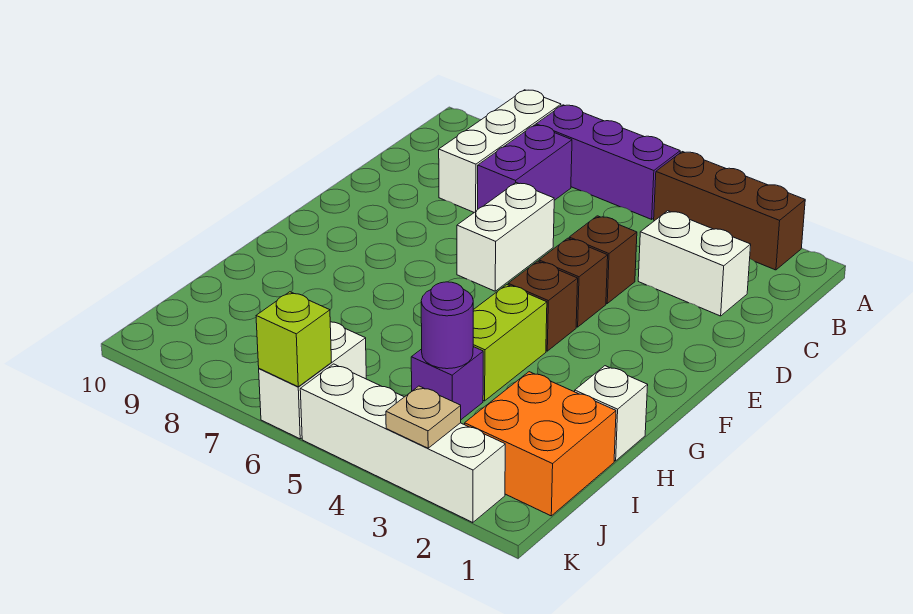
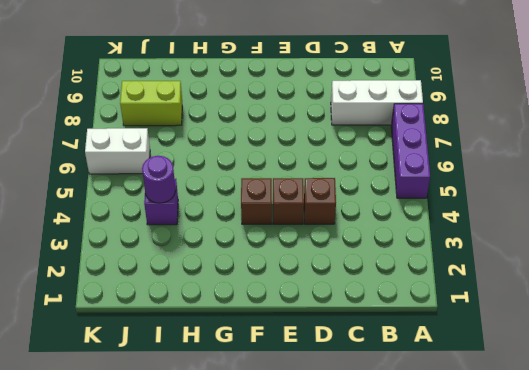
lime 1x2 brick [120,81,182,126] -> lime 1x2 brick moved to [473,285,547,401]
none -> brown 1x3 brick [654,152,805,270]
none -> purple 1x2 brick [478,125,572,209]
none -> white 1x2 brick [638,211,751,316]

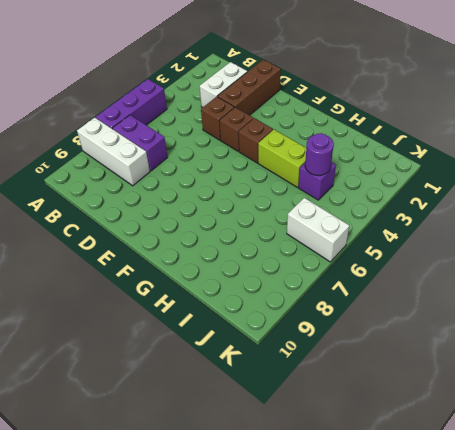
brown 1x3 brick [217,60,281,115] -> brown 1x3 brick moved to [654,152,805,270]
none -> white 1x2 brick [457,183,554,291]
none -> white 1x1 brick [575,366,648,461]
none -> orange 2x2 brick [465,372,616,516]

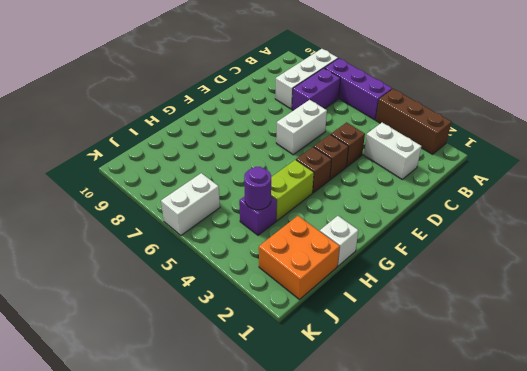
none -> white 1x4 brick [300,364,505,523]
none -> tan 1x1 plate [386,386,461,448]
none -> lime 1x1 brick [256,292,331,387]

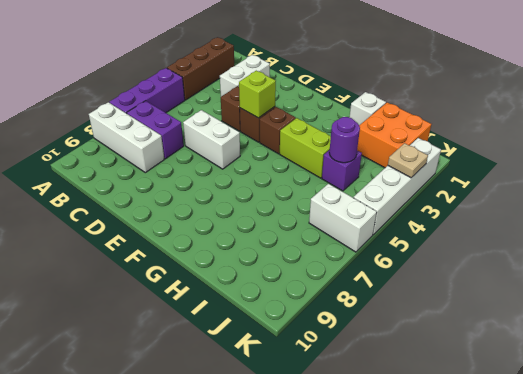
lime 1x1 brick [239,71,276,118] -> lime 1x1 brick moved to [256,292,331,387]

